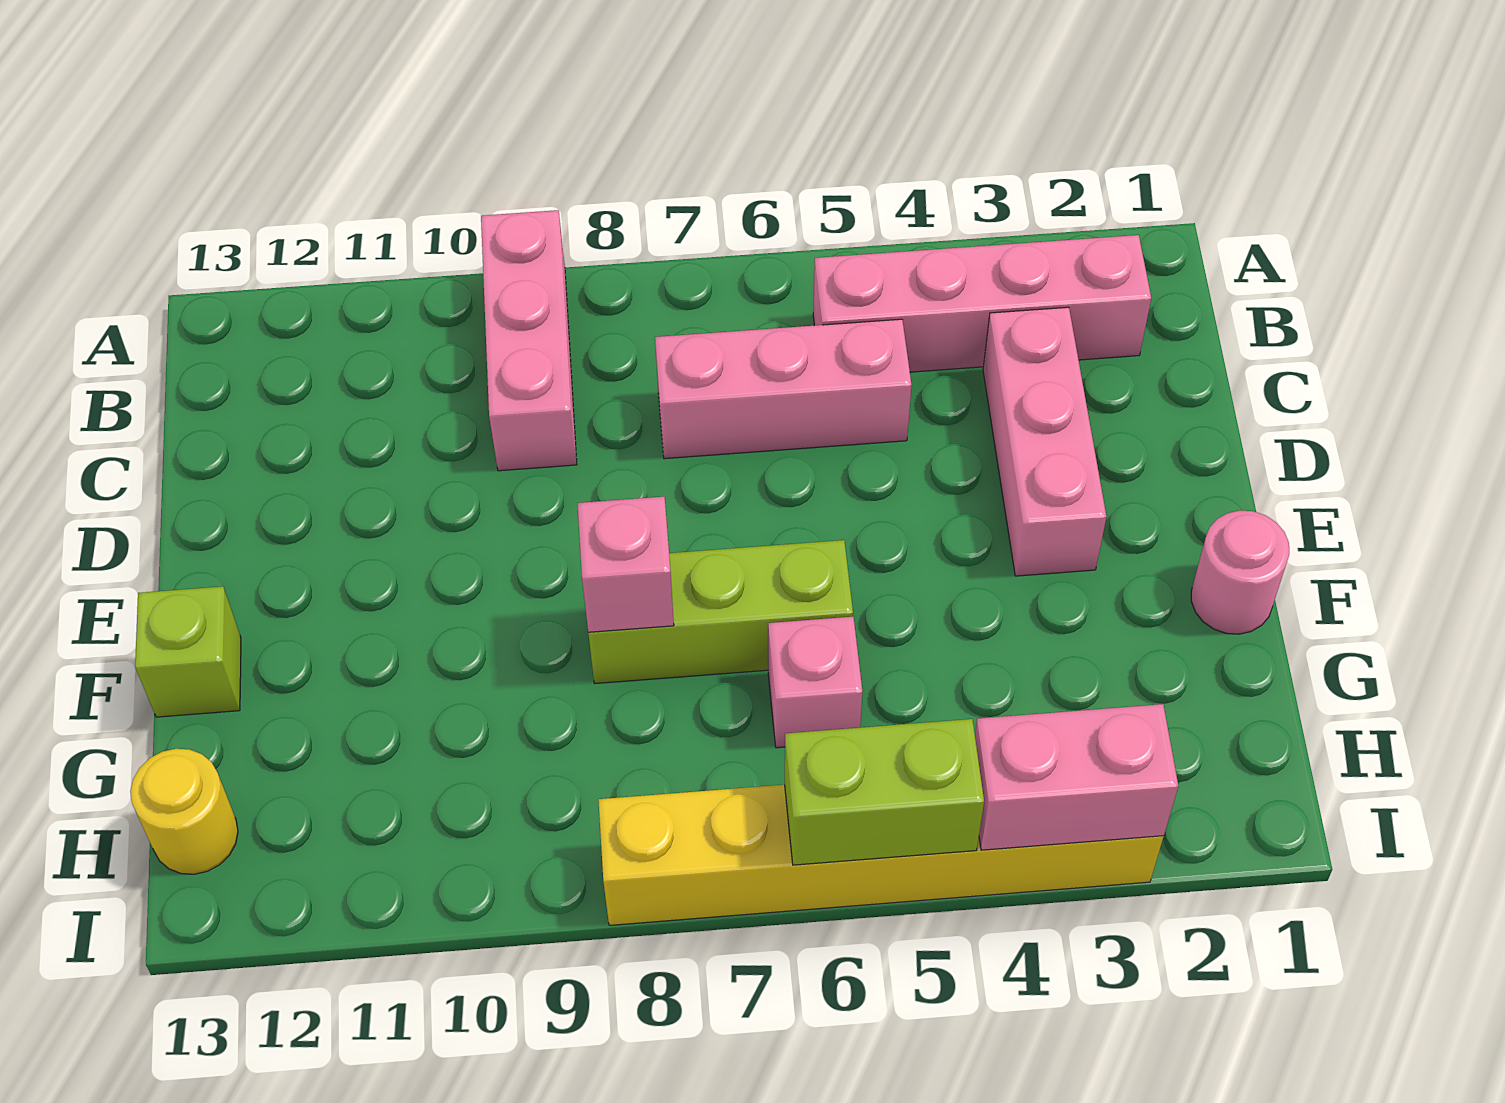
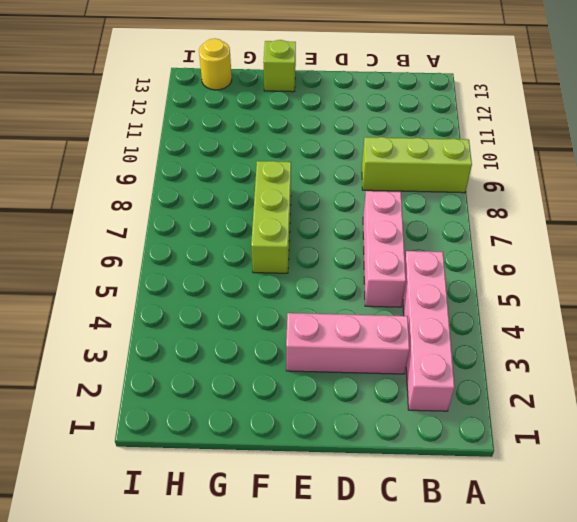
lime 1x3 brick [362,137,472,193] -> pink 1x3 brick [481,210,577,471]
none -> pink 1x1 round brick [1191,510,1289,634]
none -> pink 1x1 brick [768,617,862,748]
none -> yellow 1x6 brick [598,785,1164,925]

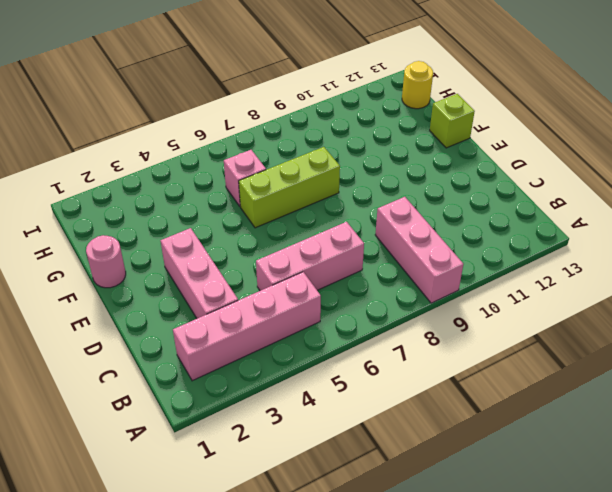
none -> yellow 1x6 brick [598,785,1164,925]
none -> pink 1x1 brick [577,497,674,632]
none -> pink 1x2 brick [975,704,1178,850]

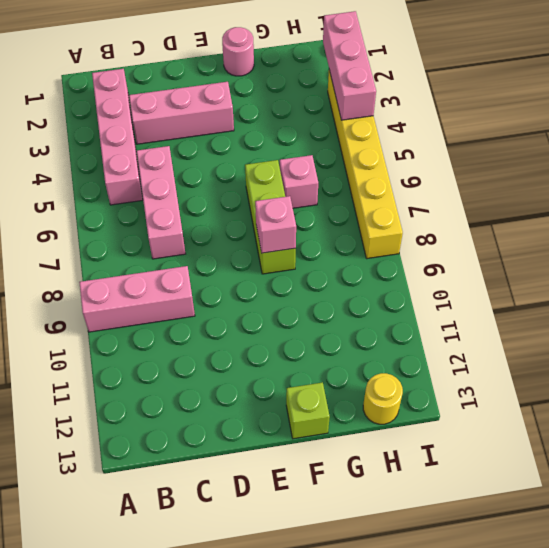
pink 1x3 brick [323,11,376,120] -> pink 1x2 brick [975,704,1178,850]
none -> lime 1x2 brick [785,719,984,865]

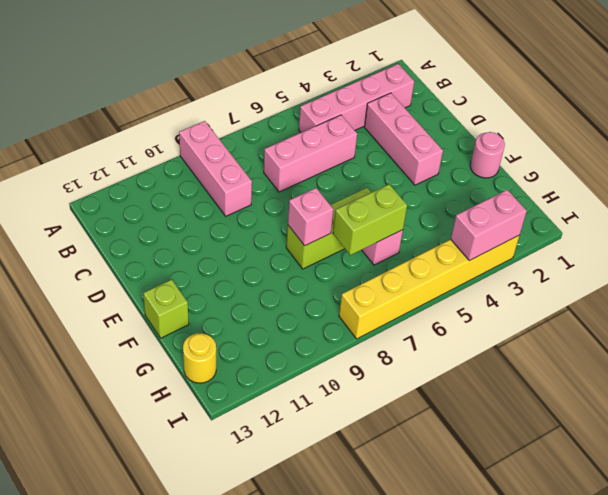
lime 1x2 brick [333,184,407,255] -> lime 1x2 brick moved to [785,719,984,865]

